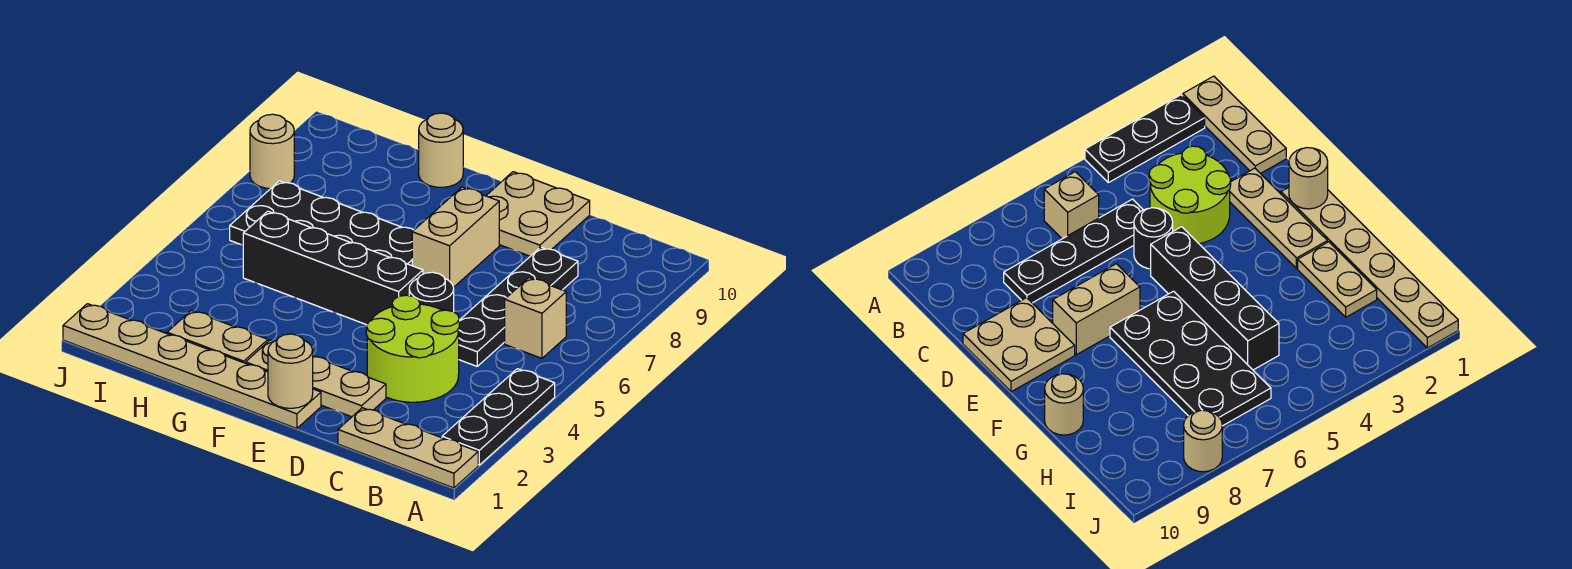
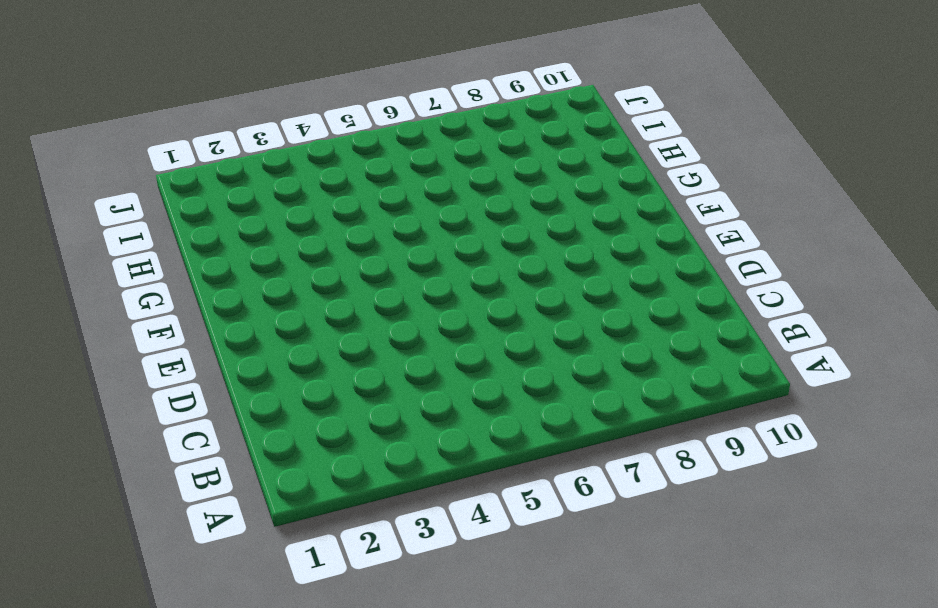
none -> tan 1x3 plate [338,408,478,488]
none -> black 1x3 plate [442,369,555,465]
none -> tan 1x1 brick [505,278,566,358]

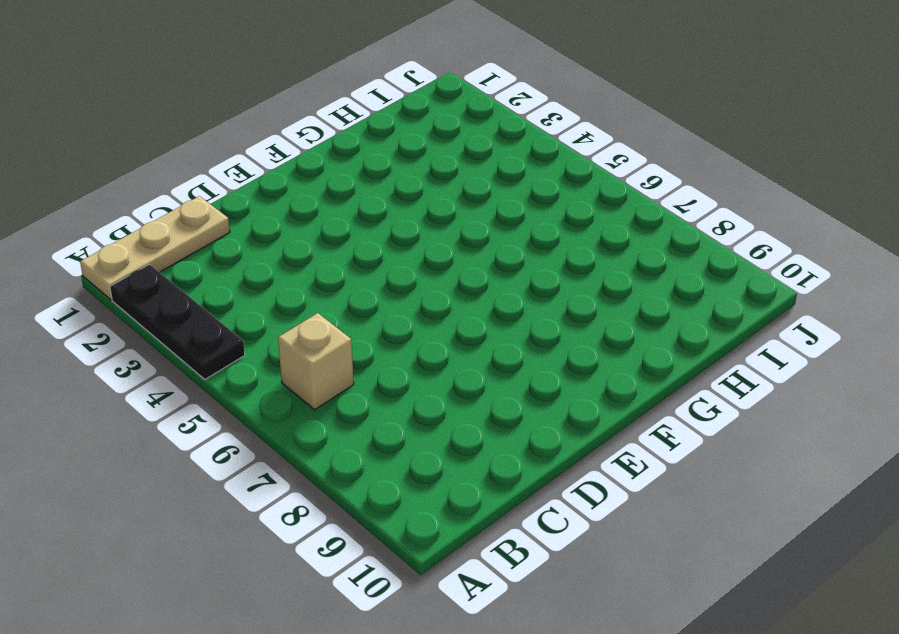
none -> lime 2x2 round brick [366,295,459,402]
none -> black 1x4 plate [459,247,578,366]
none -> tan 1x3 plate [246,340,386,417]

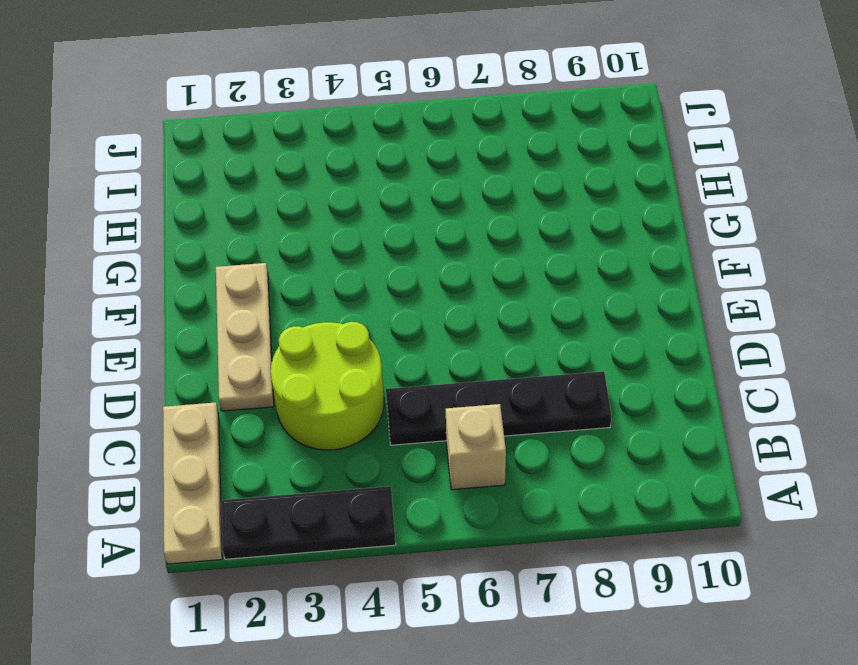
none -> black 1x1 round brick [409,272,454,312]
none -> tan 2x2 plate [486,172,590,256]
none -> tan 1x6 plate [63,304,321,429]

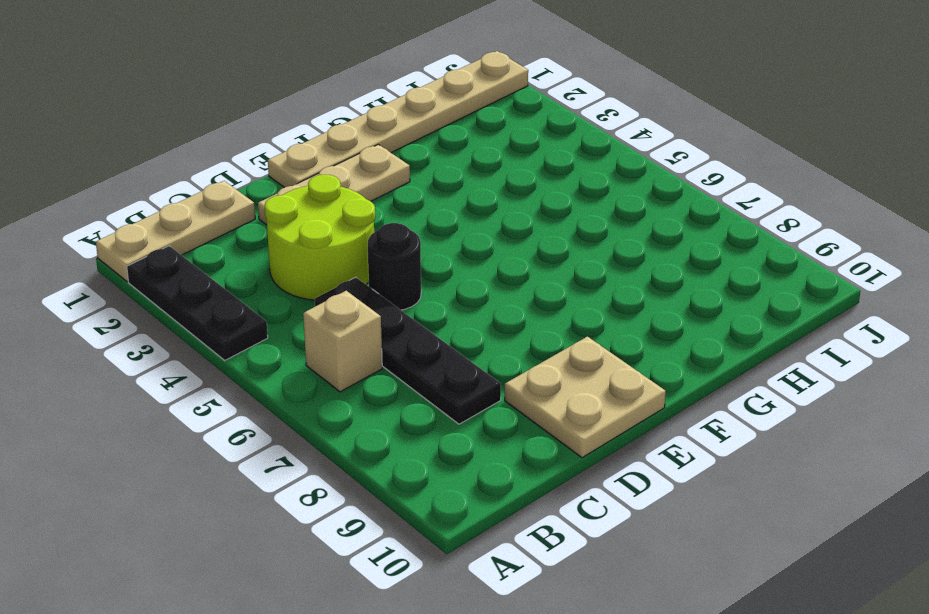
none -> black 1x4 brick [243,211,423,325]
none -> tan 1x2 brick [412,187,499,287]
none -> black 2x4 plate [230,181,414,266]

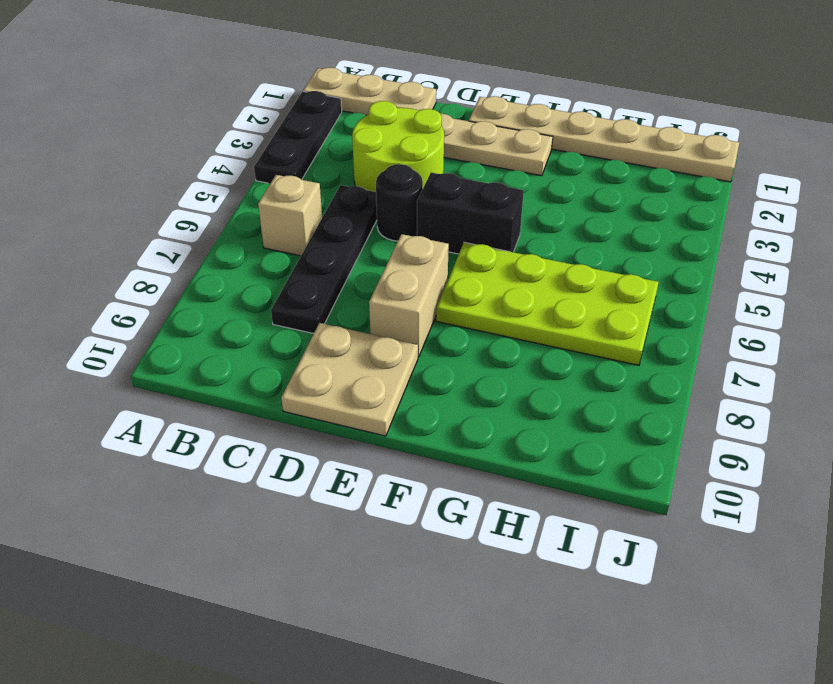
black 1x2 brick [417,172,524,254] -> black 1x4 brick [243,211,423,325]
lime 2x4 plate [436,242,659,365] -> black 2x4 plate [230,181,414,266]
none -> tan 1x2 plate [167,310,268,363]
none -> tan 1x1 round brick [419,113,463,187]
none -> tan 1x1 round brick [250,114,294,189]

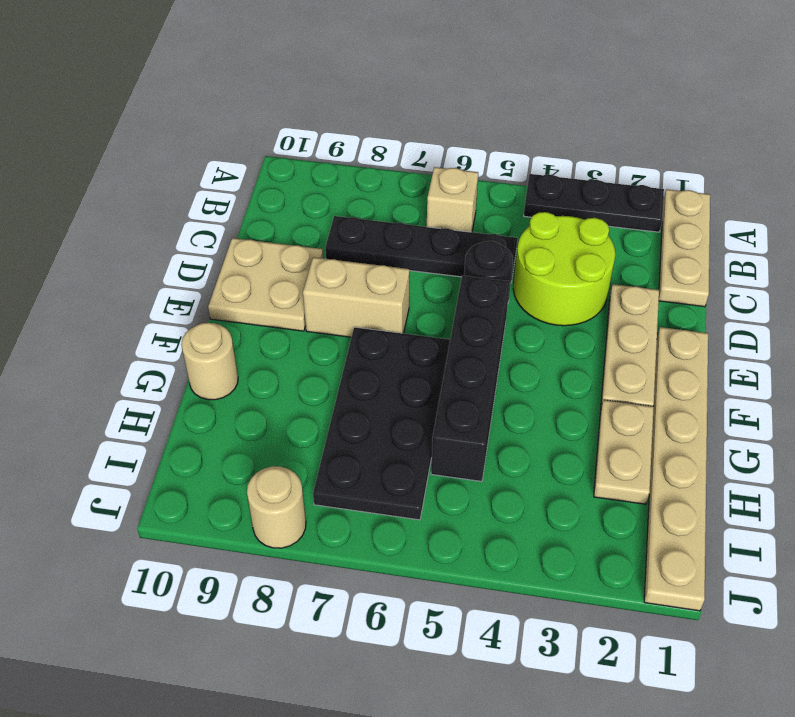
none -> tan 1x1 round brick [268,334,313,408]

